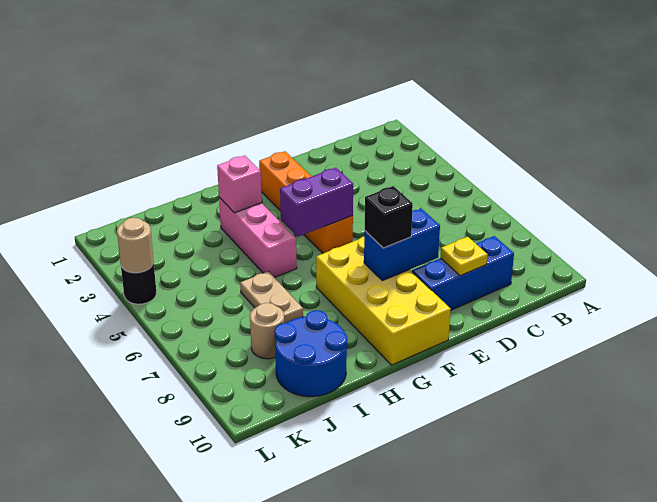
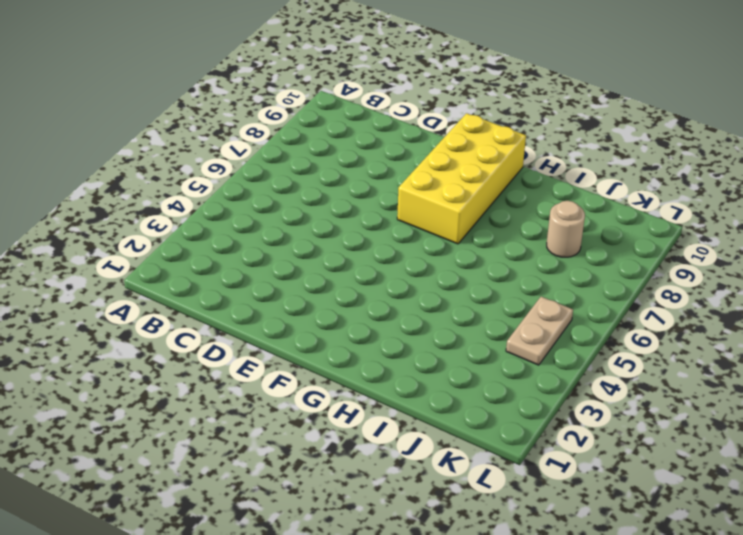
tan 1x2 plate [506,297,573,365] -> tan 1x2 plate moved to [240,271,303,323]
none -> blue 1x3 brick [412,236,514,310]
none -> orange 1x4 brick [259,151,353,253]
none -> pink 1x3 brick [219,197,297,278]

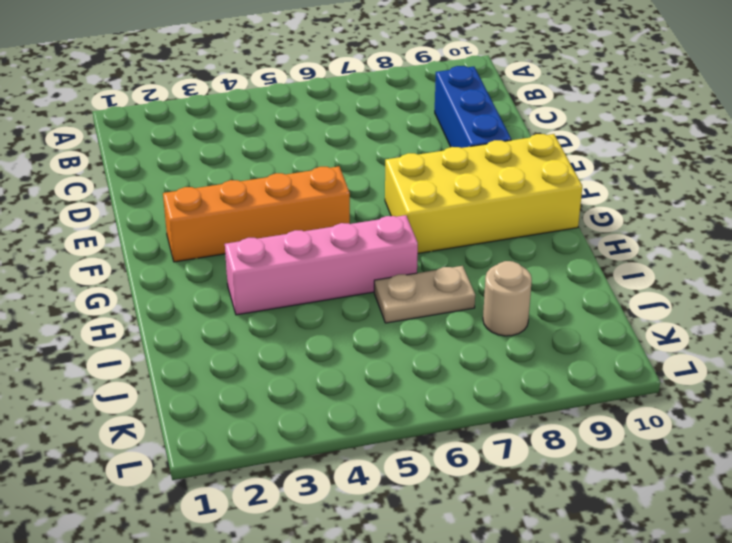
pink 1x4 brick [225,215,418,315] -> pink 1x3 brick [219,197,297,278]
none -> blue 2x2 round brick [274,310,347,397]
none -> black 1x1 round brick [121,261,156,304]
none -> yellow 1x1 plate [441,237,487,276]

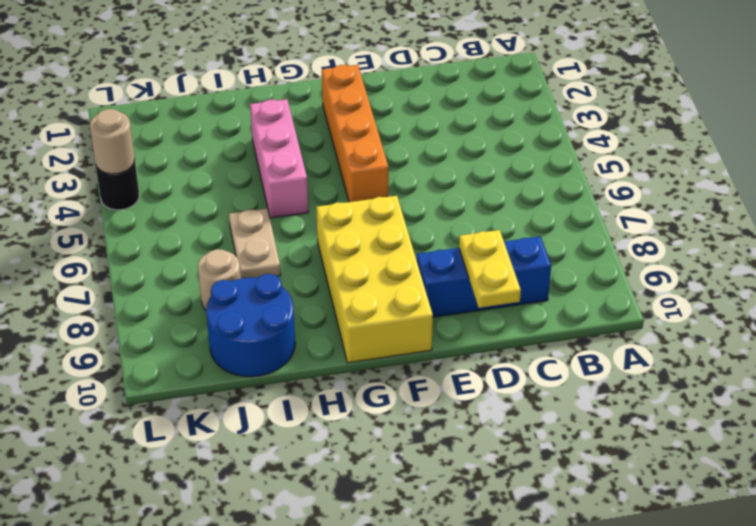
yellow 1x2 plate [459,230,521,308] -> yellow 1x1 plate [441,237,487,276]
none -> blue 1x2 brick [364,208,440,281]
none -> purple 1x2 brick [280,168,353,237]
none -> pink 1x1 brick [217,155,262,213]

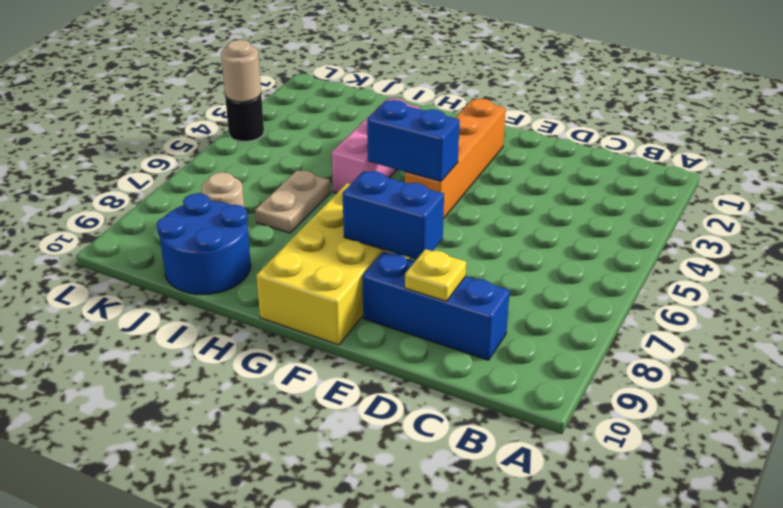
blue 1x2 brick [367,100,460,181] -> purple 1x2 brick [280,168,353,237]
none -> pink 1x1 brick [217,155,262,213]
none -> black 1x1 brick [365,186,413,248]

